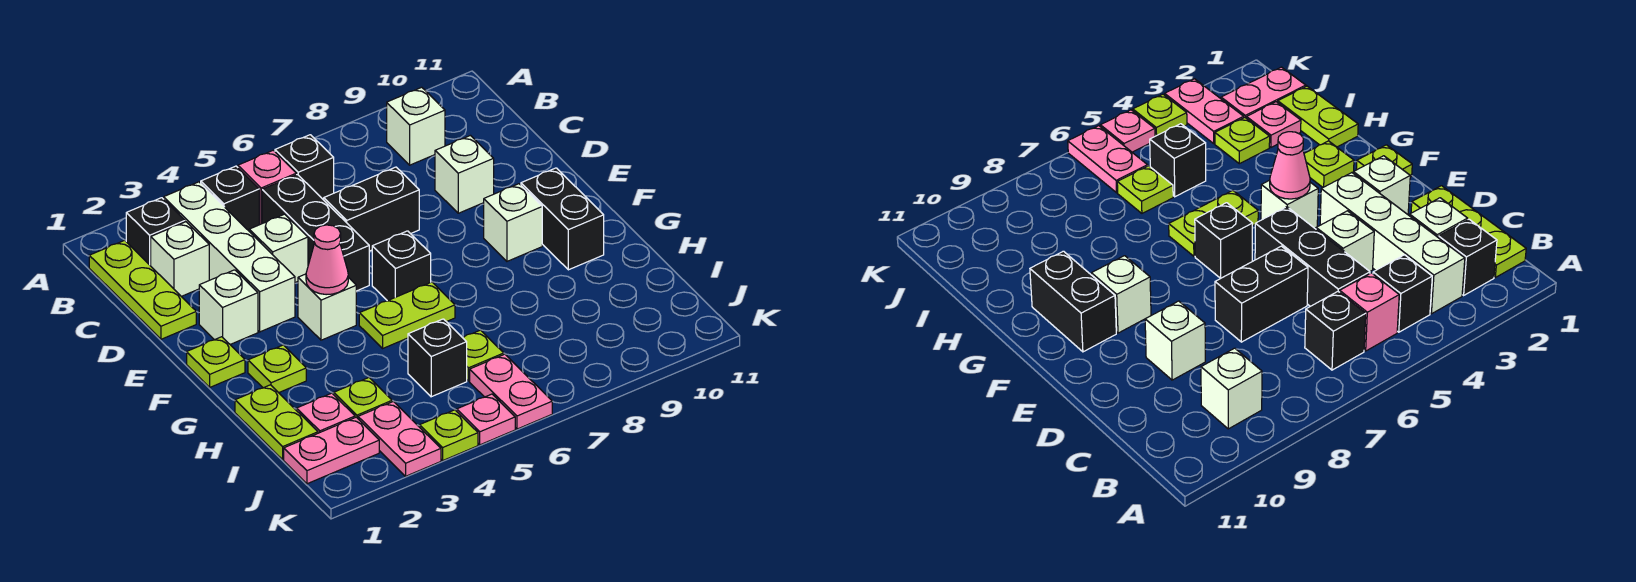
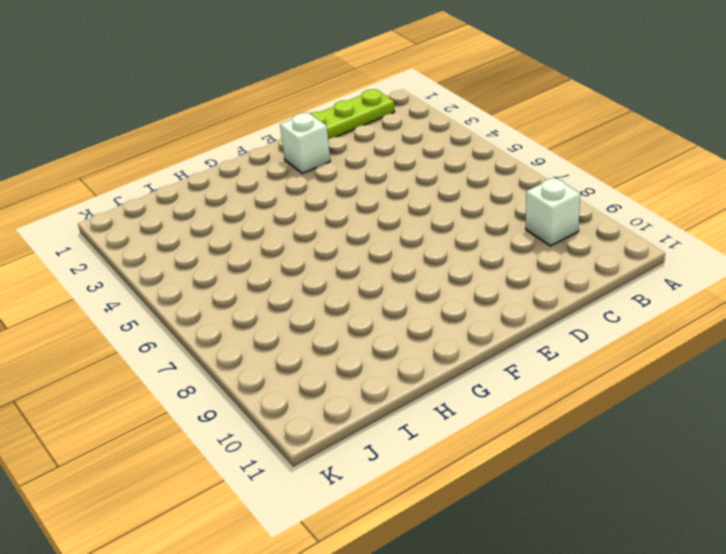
none -> black 1x1 brick [126,198,185,266]
none -> white 1x4 brick [164,182,295,332]
none -> black 1x1 brick [201,166,259,231]
none -> pink 1x1 brick [238,150,296,225]

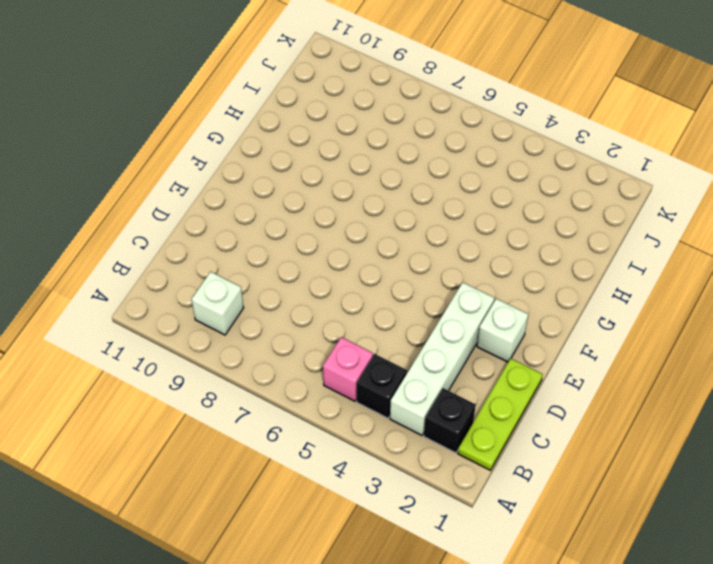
none -> black 1x1 brick [275,135,334,200]
none -> white 1x1 brick [151,222,209,296]
none -> black 1x3 brick [262,175,369,291]
none -> white 1x1 brick [249,214,308,283]

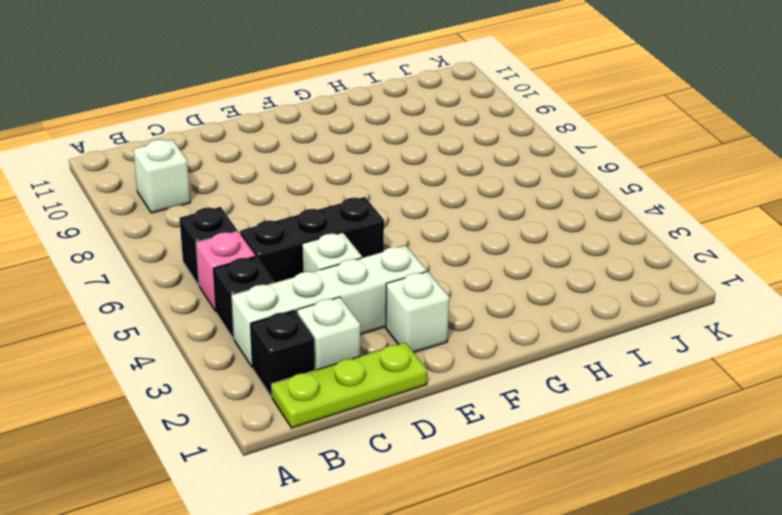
none -> black 1x2 brick [324,167,419,251]
none -> white 1x1 brick [435,136,494,213]
none -> lime 1x1 plate [187,337,245,387]
none -> white 1x1 brick [298,274,356,340]

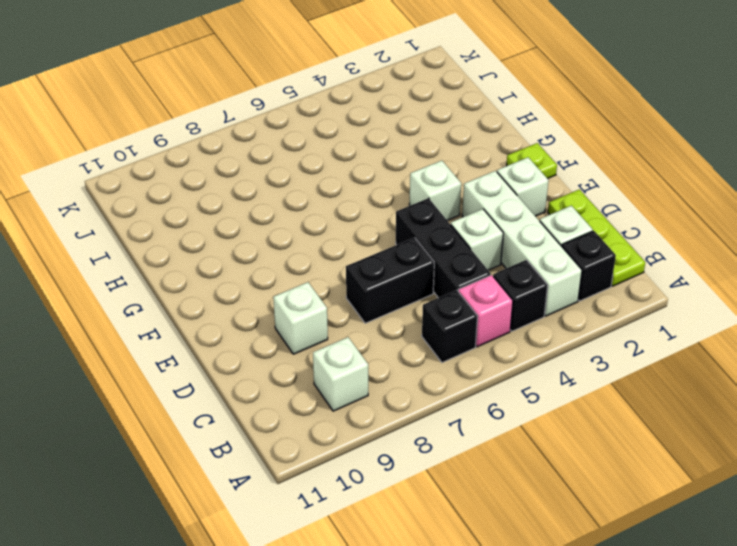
none -> black 1x1 brick [372,231,431,301]
none -> white 1x1 brick [484,184,542,261]
none -> black 1x2 brick [521,168,604,270]
none -> lime 1x1 plate [248,345,306,393]

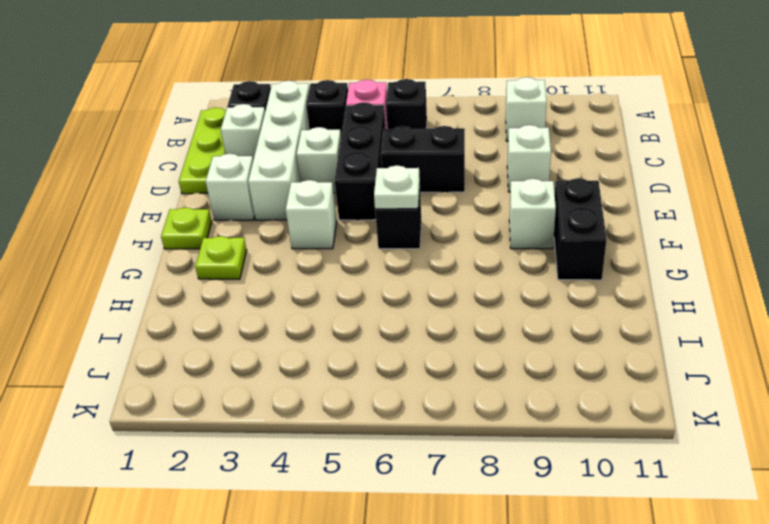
white 1x1 plate [374,166,420,209] -> none
none -> lime 1x2 plate [359,282,455,348]
none -> lime 1x2 plate [235,385,318,459]
none -> pink 1x1 plate [297,393,355,433]
none -> lime 1x1 plate [334,378,392,418]

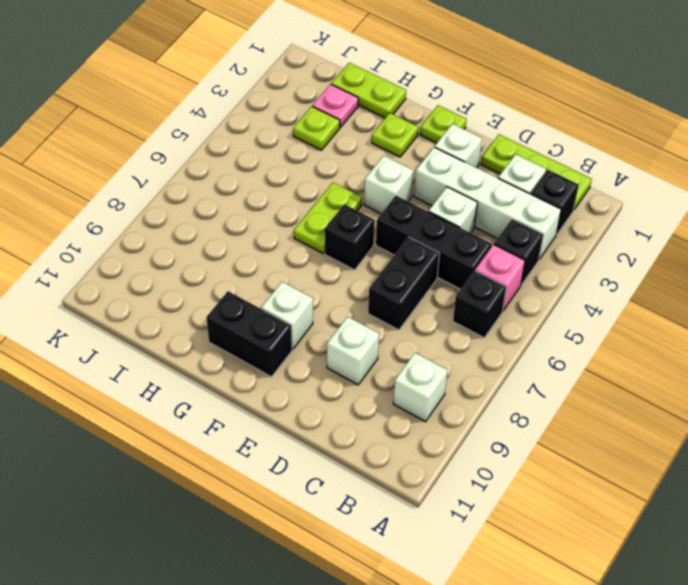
none -> black 1x1 brick [408,319,467,397]
none -> lime 1x1 plate [463,330,504,381]
none -> pink 1x2 plate [284,417,379,484]
none -> pink 1x2 plate [358,401,441,476]

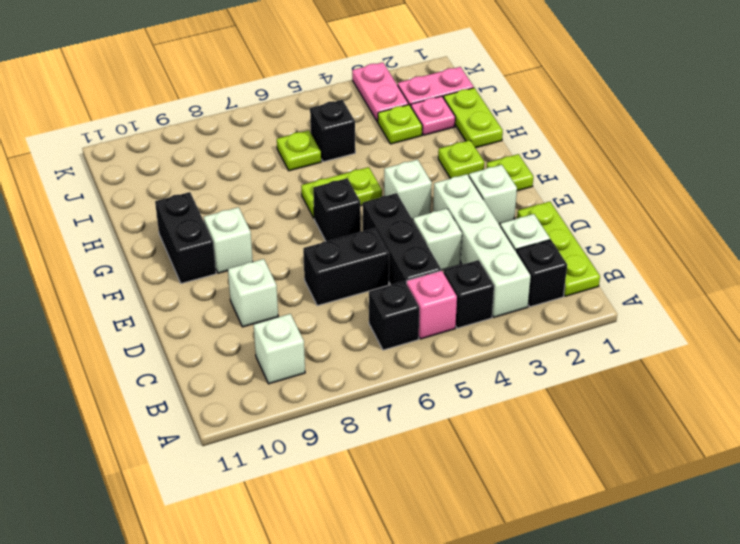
none -> pink 1x2 plate [470,354,552,429]
none -> lime 1x1 plate [420,410,478,460]
none -> pink 1x1 plate [457,394,515,445]
none -> pink 1x1 cone [306,225,348,295]

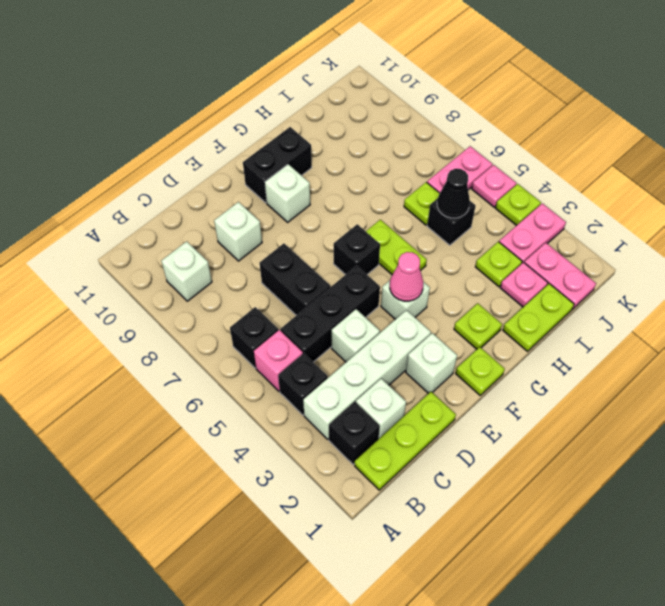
black 1x1 cone [437,169,470,218] -> none

